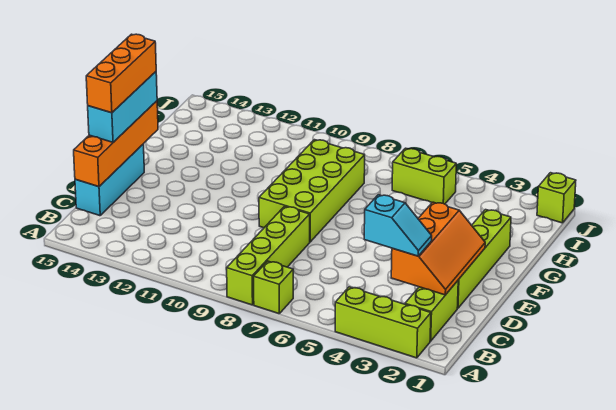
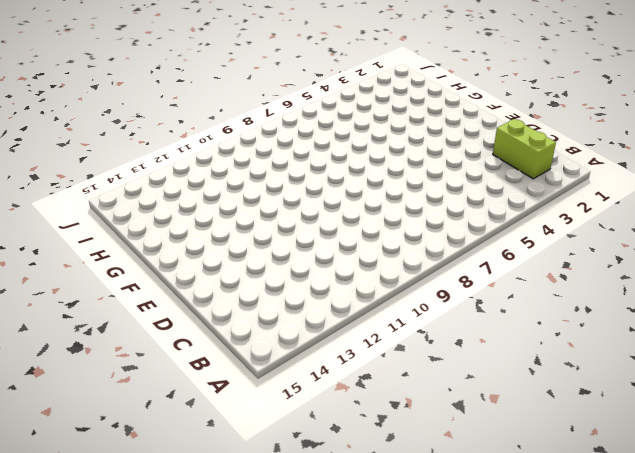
none -> lime 1x3 brick [335,287,431,358]
none -> lime 1x1 brick [254,261,293,314]
none -> lime 1x4 brick [227,206,310,305]

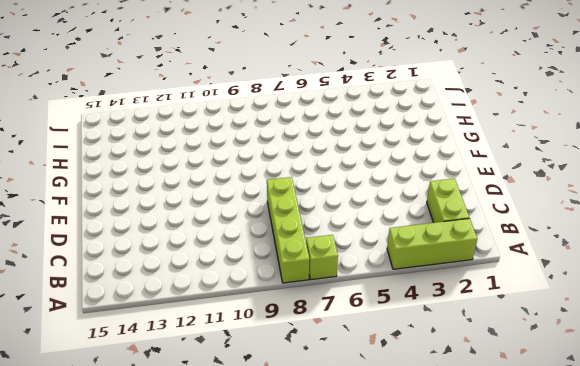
none -> cyan 1x3 brick [75,144,144,216]
none -> lime 1x4 brick [457,210,511,308]
none -> lime 2x4 brick [259,140,365,242]

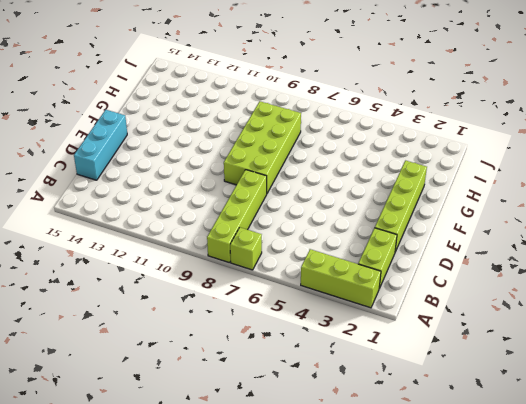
none -> lime 1x2 brick [392,148,456,204]
none -> lime 1x1 brick [537,173,576,223]
none -> orange 2x3 slope [391,202,485,295]

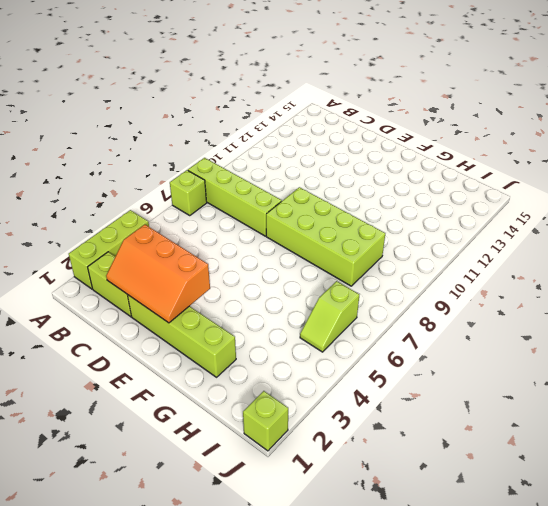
lime 1x2 slope [300,281,359,352] -> lime 1x2 brick [392,148,456,204]
none -> cyan 1x3 brick [75,144,144,216]
none -> orange 1x4 brick [74,101,158,187]
none -> cyan 1x2 slope [364,195,432,256]

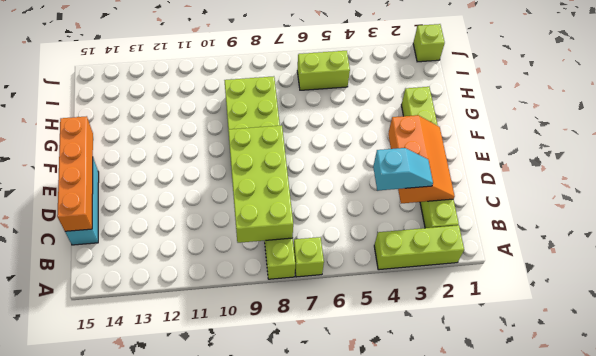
lime 2x4 brick [228,125,293,243] -> none
none -> cyan 1x3 brick [88,72,157,142]
none -> orange 1x3 brick [86,34,156,113]

